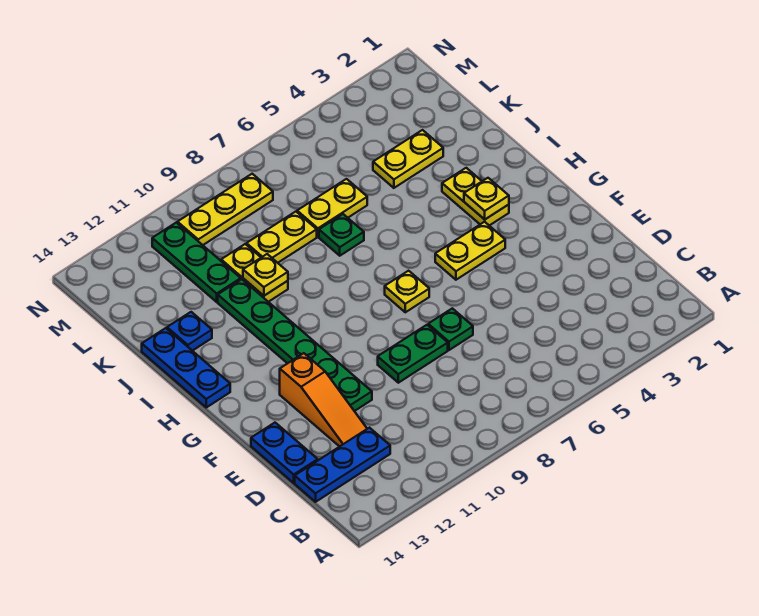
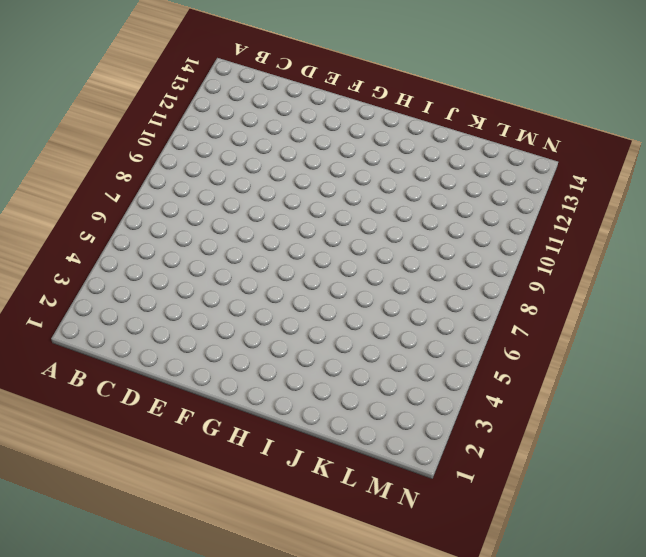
none -> blue 1x3 plate [295,428,390,502]
none -> orange 1x3 slope [280,353,367,447]
none -> blue 1x2 plate [251,423,318,483]

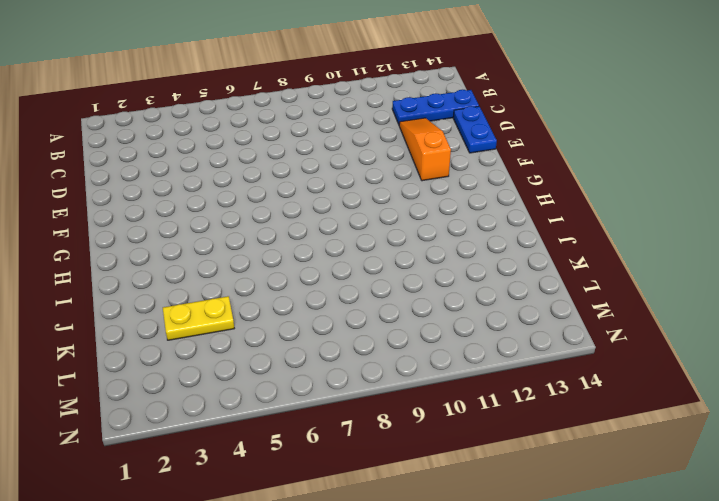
none -> green 1x1 plate [428,308,473,350]
none -> green 1x2 plate [378,325,448,383]
none -> green 1x6 plate [218,279,372,411]

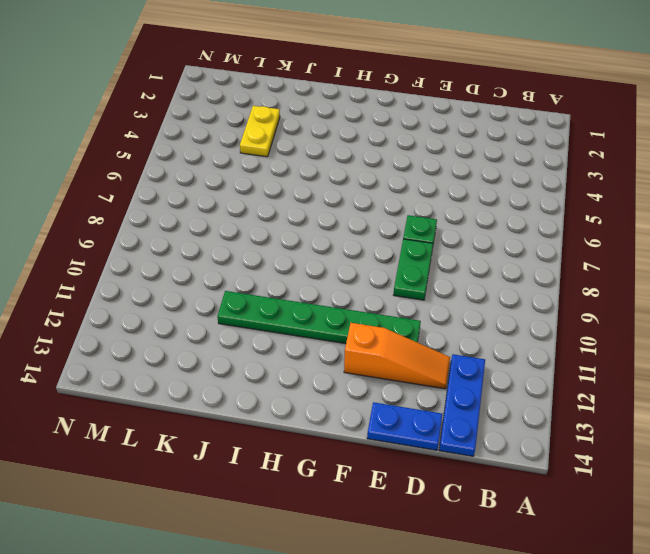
none -> yellow 1x2 plate [435,222,505,280]
none -> yellow 1x1 plate [385,271,429,312]
none -> yellow 1x2 plate [442,168,509,226]

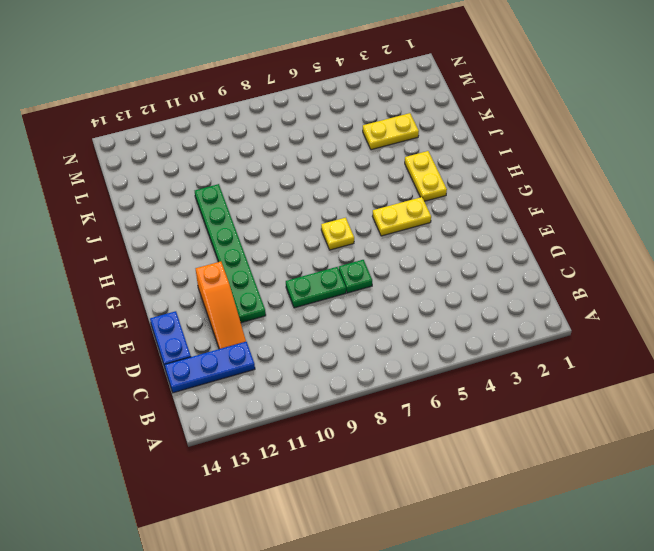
none -> blue 1x3 plate [142,328,230,407]
none -> green 1x1 plate [319,214,364,256]
none -> yellow 1x2 plate [221,244,288,302]

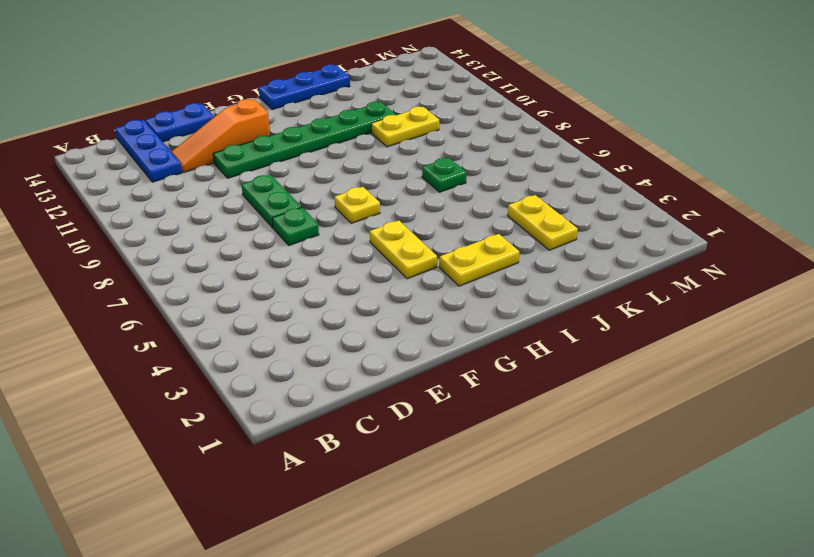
none -> blue 1x1 plate [167,312,212,351]
none -> yellow 1x2 plate [297,179,367,237]
none -> yellow 1x2 plate [247,212,317,263]

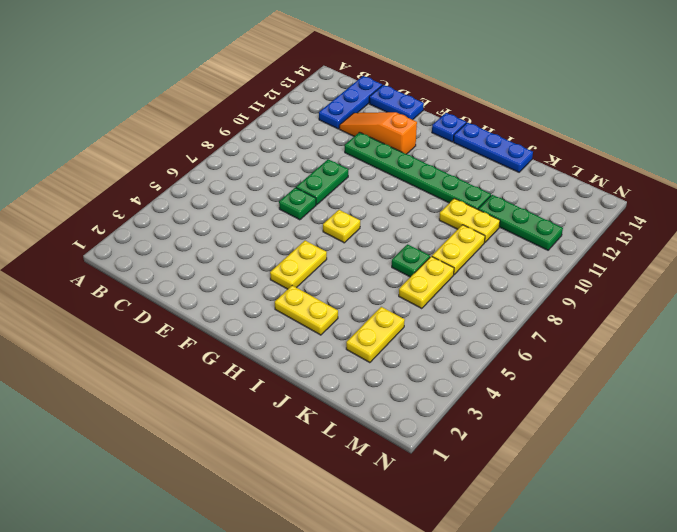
blue 1x1 plate [432,113,466,142] -> blue 1x1 plate moved to [167,312,212,351]
none -> yellow 1x3 plate [177,174,273,245]
none -> yellow 1x1 plate [464,178,509,219]
none -> yellow 1x1 plate [243,254,288,296]

